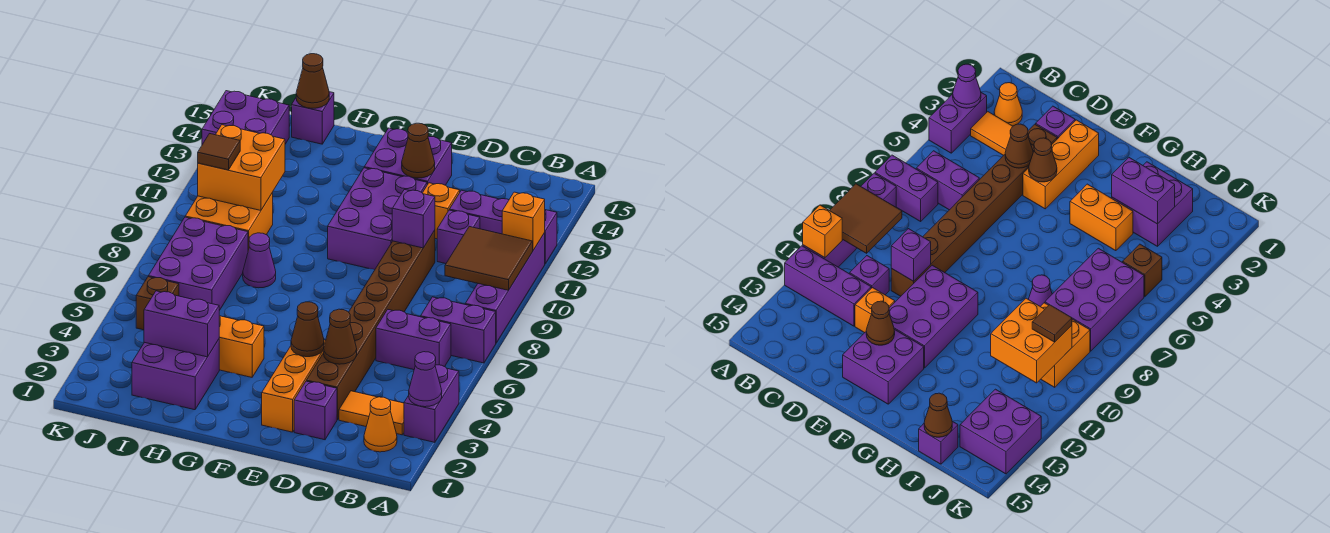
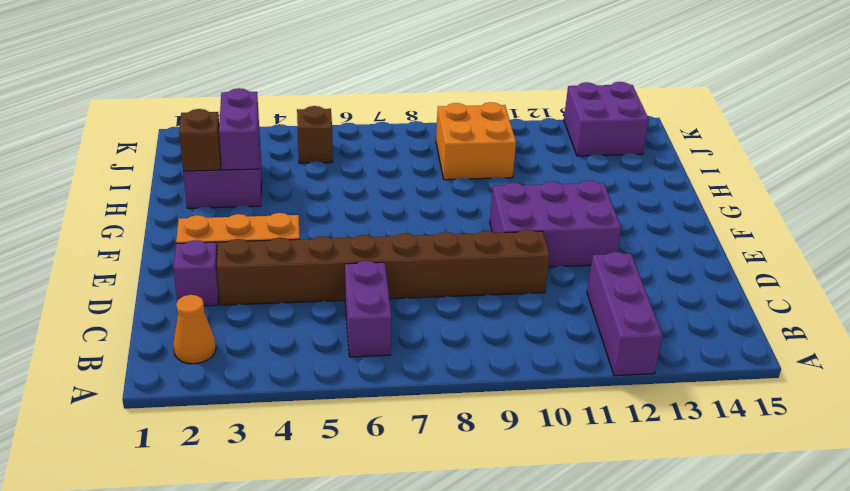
brown 1x1 brick [179,109,221,171] -> none
none -> purple 1x2 brick [404,365,459,442]
none -> purple 1x2 brick [421,297,496,363]
none -> purple 1x4 brick [465,233,545,343]
none -> orange 1x2 tile [339,391,404,435]

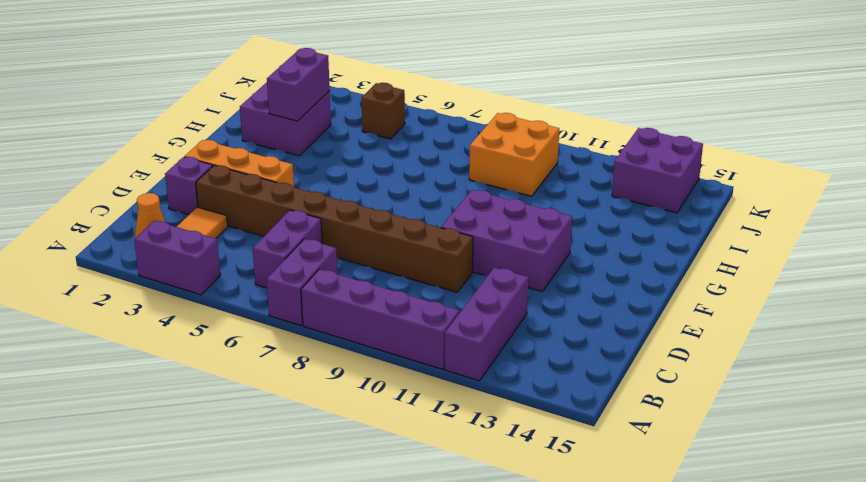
none -> purple 1x1 brick [437,210,480,264]
none -> orange 1x1 brick [423,183,460,239]
none -> purple 2x2 brick [364,128,452,185]
none -> orange 1x2 brick [219,316,264,377]

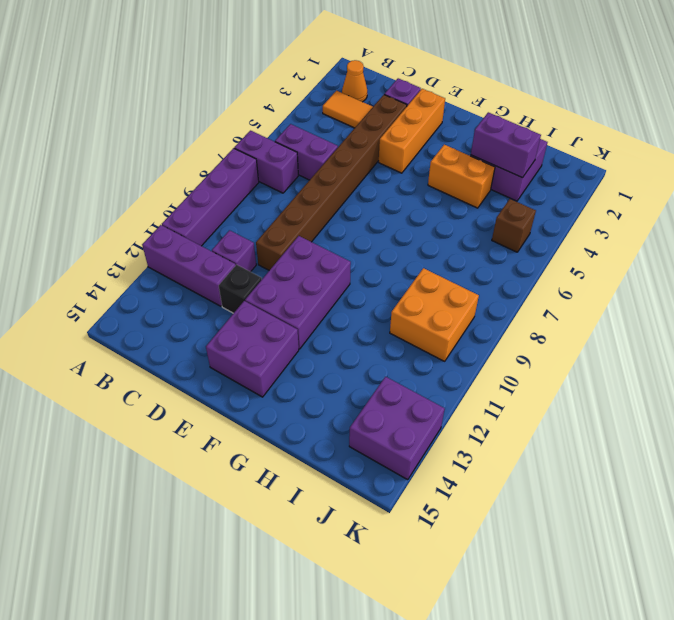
black 1x1 brick [219,265,262,313] -> orange 1x1 brick [423,183,460,239]
none -> purple 1x2 brick [404,365,459,442]
none -> purple 1x1 cone [243,233,276,288]
none -> purple 2x3 brick [149,217,248,310]
none -> purple 1x1 brick [292,92,334,144]

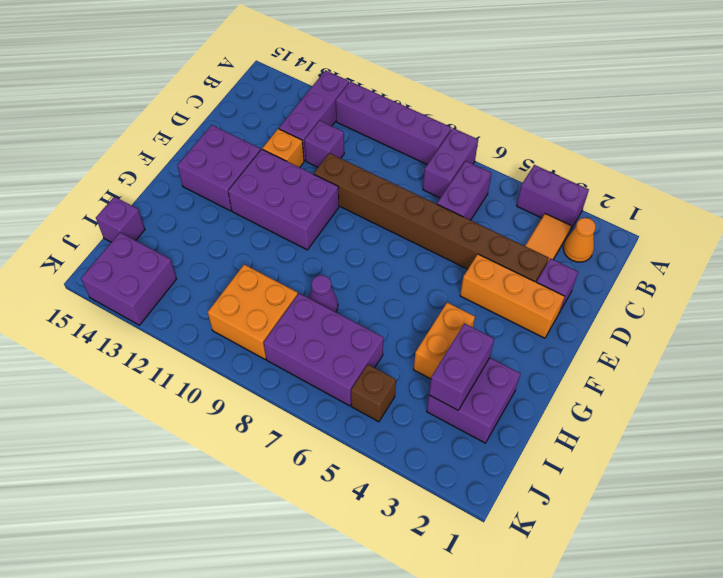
none -> purple 1x1 cone [409,352,442,407]
none -> brown 2x2 tile [445,227,533,290]
none -> orange 1x1 brick [502,192,545,250]
none -> brown 1x1 cone [324,309,357,364]

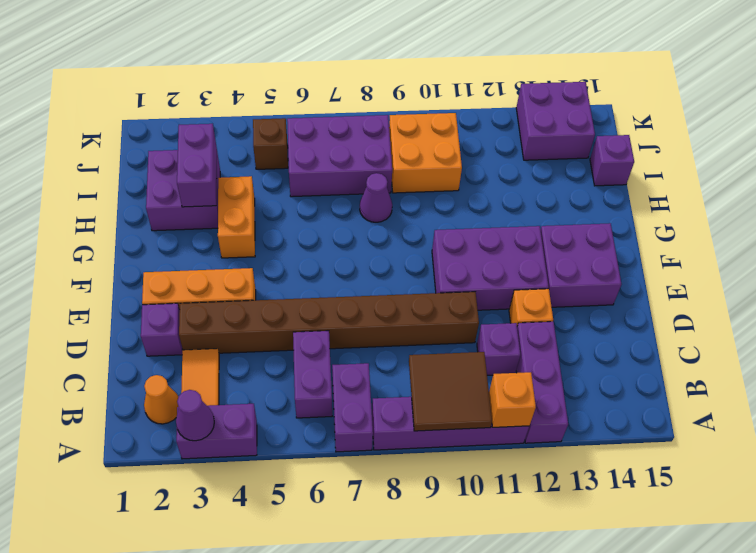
none -> brown 1x1 cone [324,309,357,364]
none -> purple 1x1 brick [392,190,435,248]
none -> brown 1x1 cone [291,302,324,357]
none -> brown 1x1 cone [402,123,435,178]

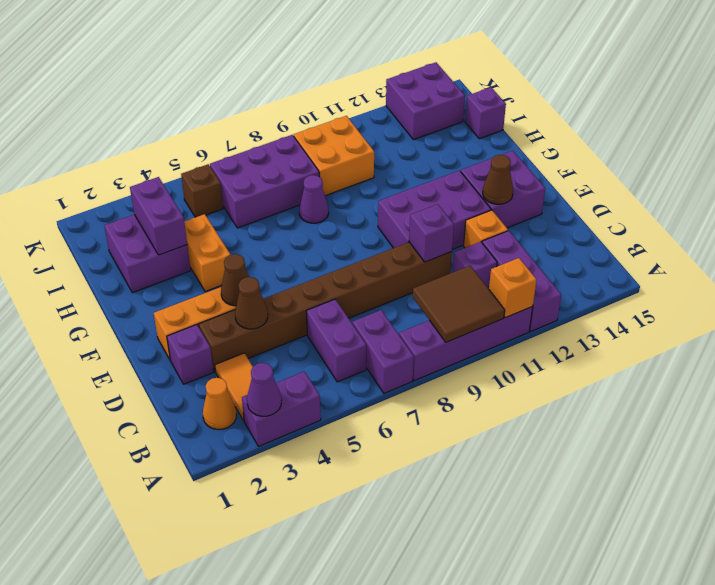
none -> orange 2x2 brick [198,125,285,210]
none -> brown 1x1 cone [296,54,329,108]
none -> brown 1x1 tile [198,134,240,170]

